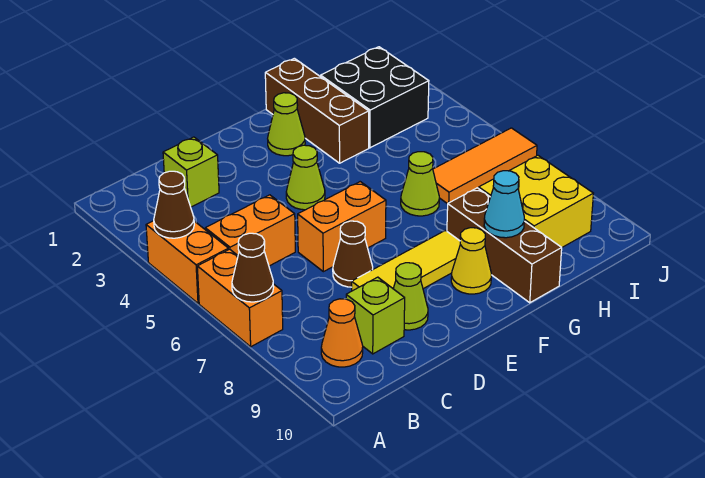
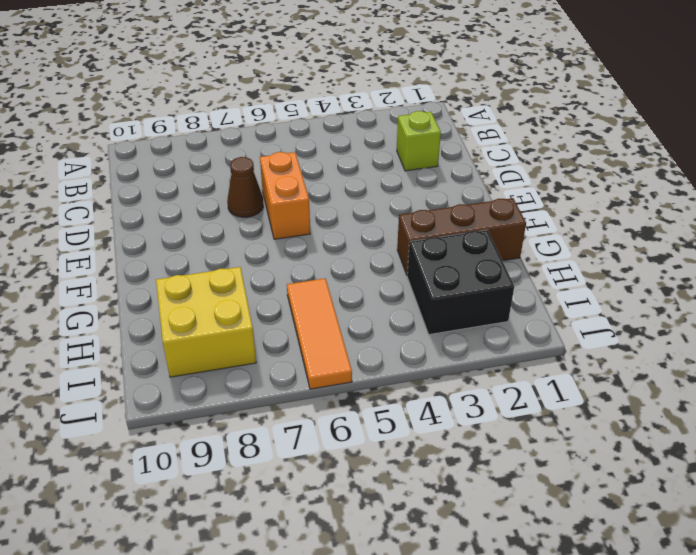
none -> orange 1x2 brick [146,221,229,303]
none -> orange 1x2 brick [197,249,283,347]
none -> orange 1x2 brick [205,195,295,266]

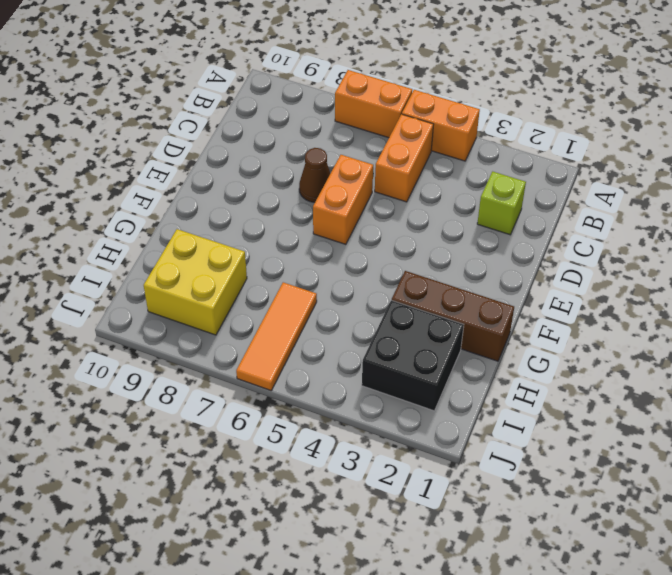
none -> orange 1x1 cone [321,299,363,367]
none -> lime 1x1 brick [346,277,405,354]
none -> yellow 1x3 tile [352,230,460,291]

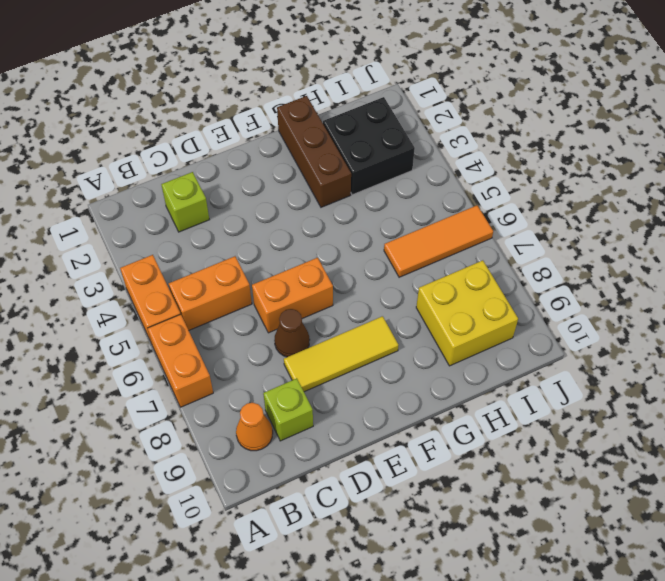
none -> lime 1x1 cone [393,263,428,330]
none -> lime 1x1 cone [286,145,325,210]
none -> lime 1x1 cone [268,93,305,156]

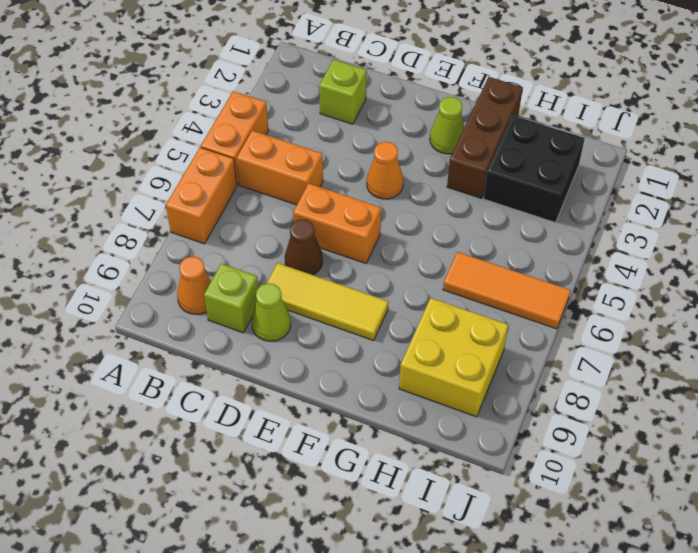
orange 1x1 cone [367,142,403,199] -> lime 1x1 cone [286,145,325,210]
none -> yellow 1x1 cone [451,228,491,294]
none -> lime 1x1 cone [401,152,439,216]
none -> brown 1x3 brick [447,188,562,303]

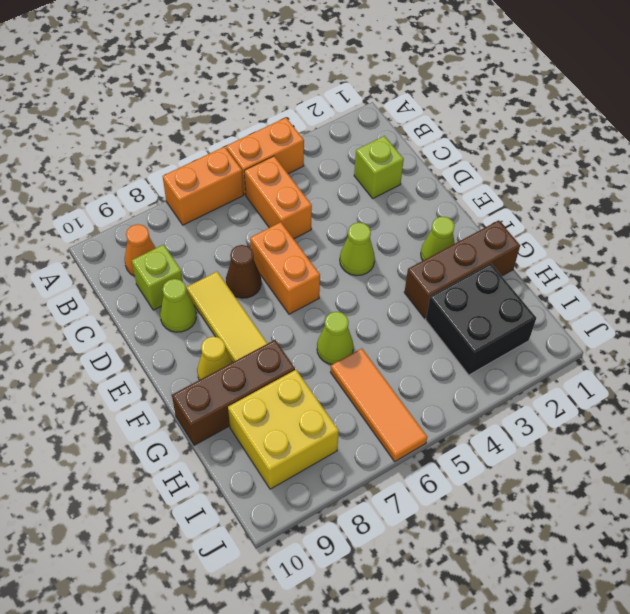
none -> brown 1x1 cone [154,171,194,238]
none -> brown 1x1 cone [232,233,274,302]
none -> cyan 1x1 cone [484,171,524,238]

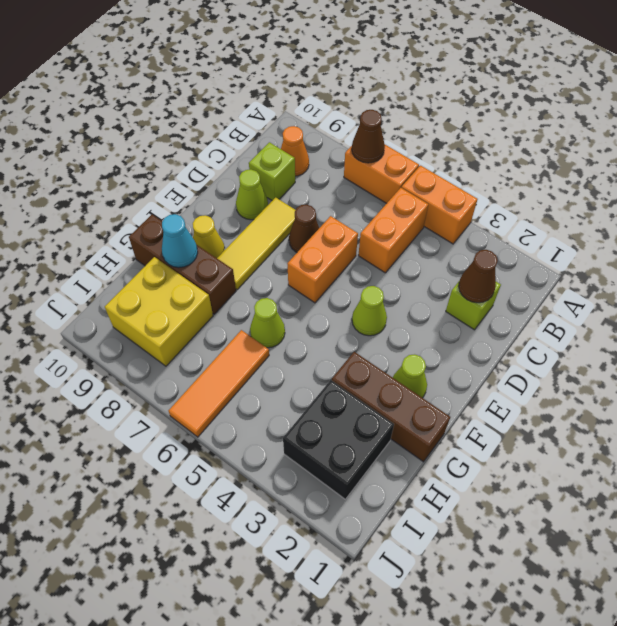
brown 1x1 cone [459,250,498,303] -> brown 1x1 cone moved to [154,171,194,238]

